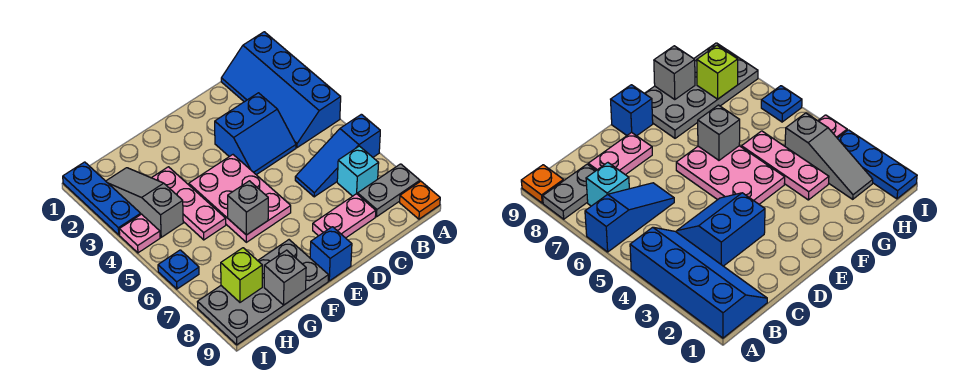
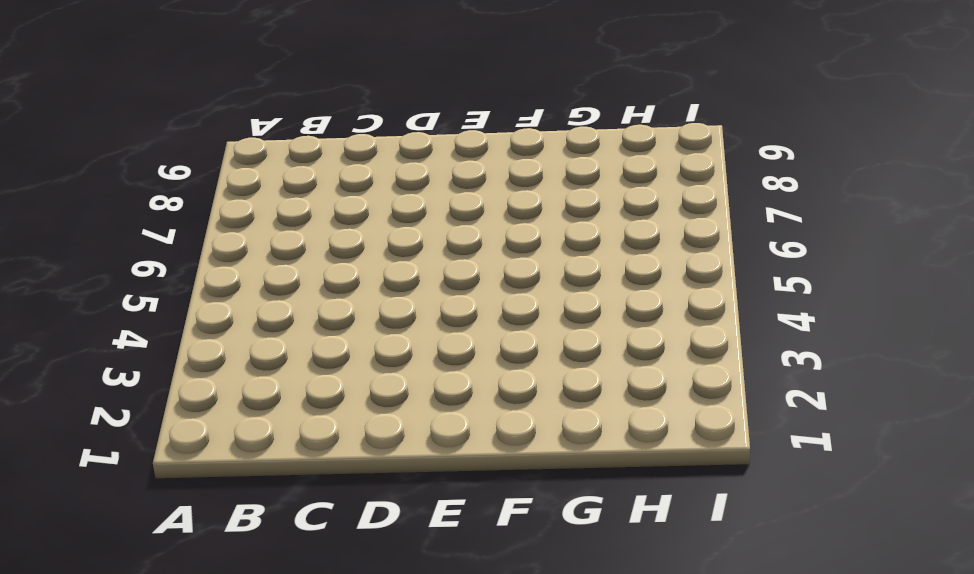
none -> blue 2x4 slope [221,32,341,148]
none -> blue 1x3 slope [295,114,380,197]
none -> grey 1x2 plate [358,164,420,217]

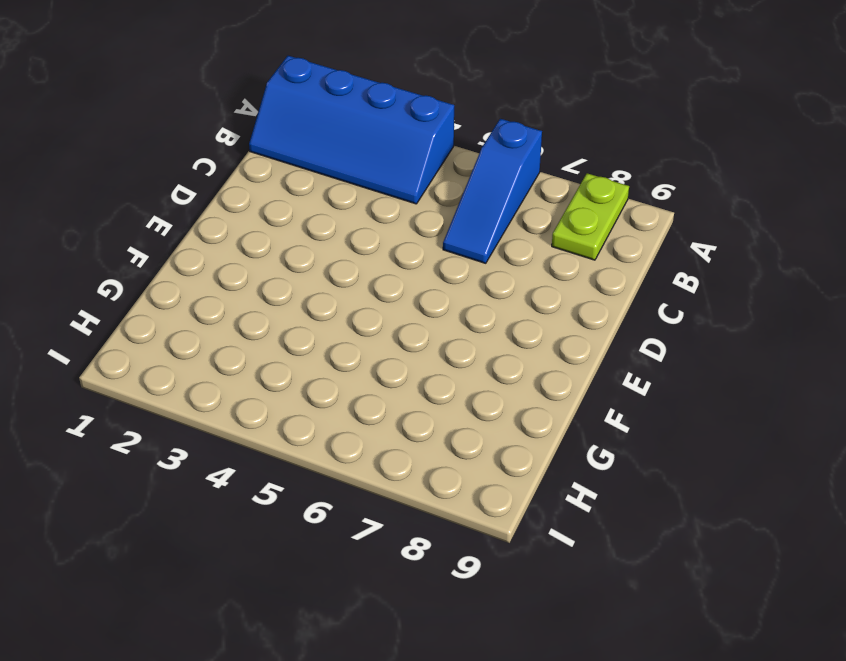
lime 1x2 plate [552,173,629,260] -> grey 1x2 plate [358,164,420,217]
none -> orange 1x1 plate [400,181,440,219]
none -> cyan 1x1 brick [337,146,379,196]
none -> blue 2x2 slope [215,93,296,175]

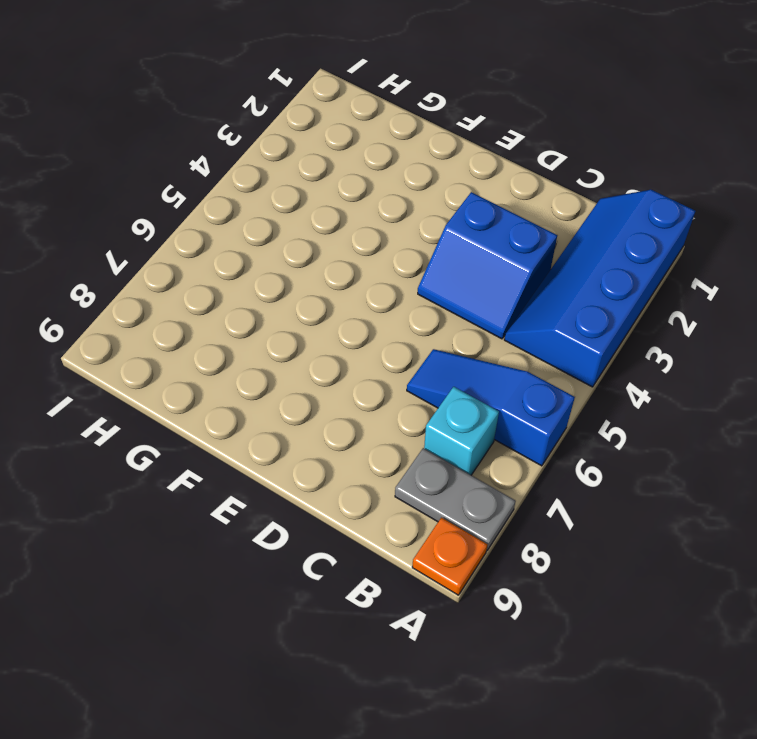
none -> pink 1x2 plate [313,194,376,238]
none -> pink 2x3 plate [189,155,291,242]
none -> blue 1x1 brick [310,227,352,281]

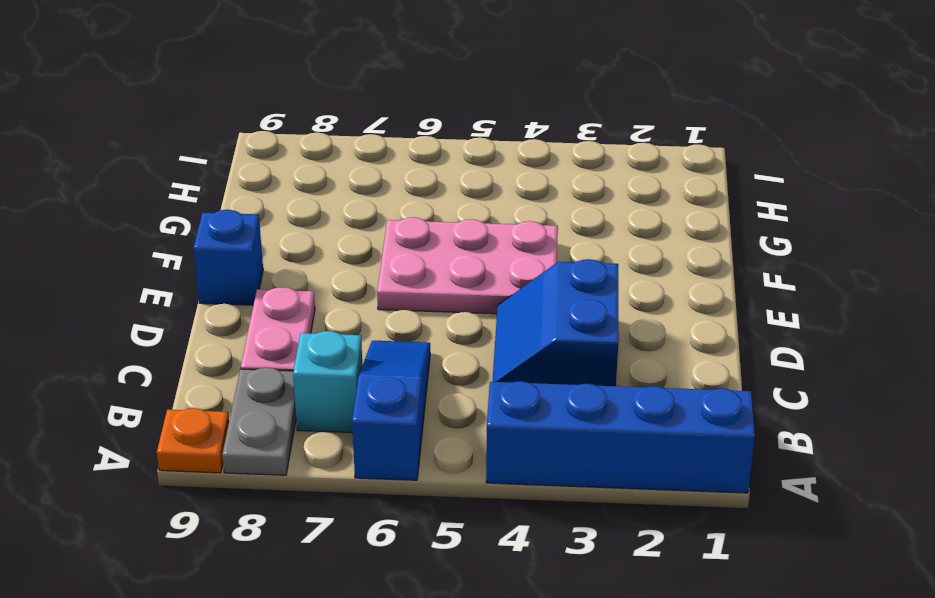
none -> grey 2x4 plate [198,240,328,345]
none -> pink 1x3 plate [152,167,226,240]
none -> grey 1x3 slope [106,168,183,237]

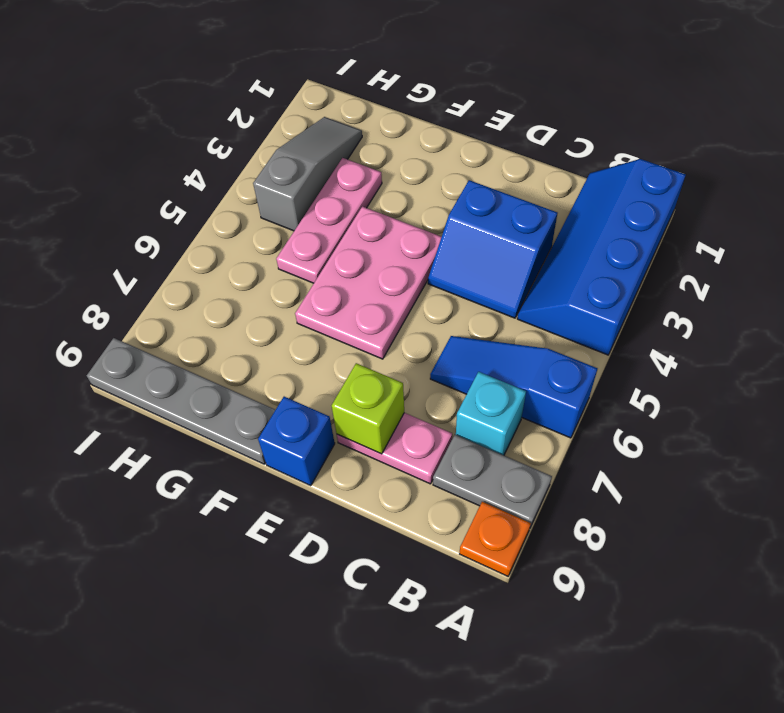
lime 1x1 brick [332,363,404,454] -> lime 1x1 brick moved to [221,248,262,302]
grey 1x4 plate [87,338,275,464] -> grey 2x4 plate [198,240,328,345]
none -> blue 1x3 plate [63,162,141,235]
none -> pink 1x1 plate [119,214,160,253]
none -> blue 1x1 plate [158,250,199,289]

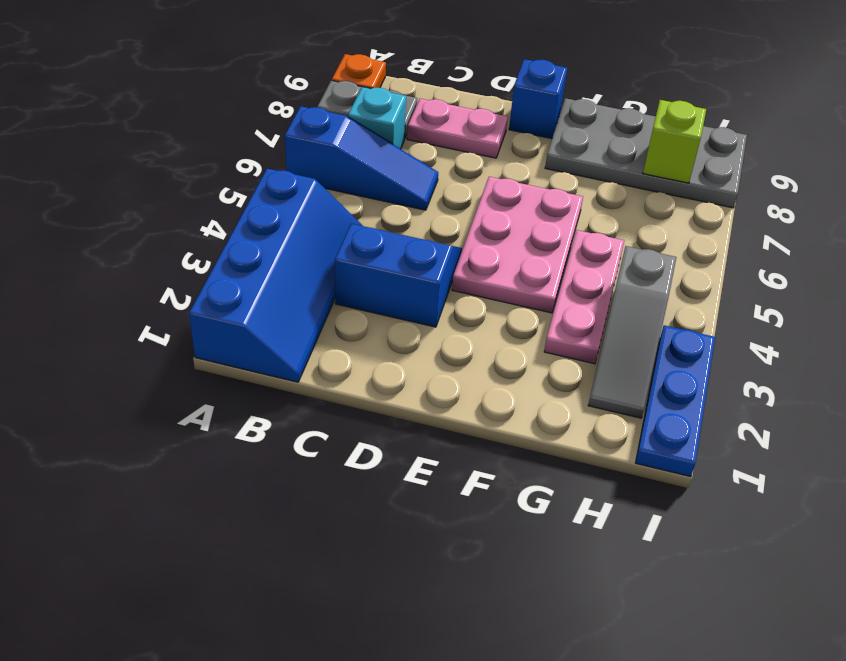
none -> pink 1x1 plate [119,214,160,253]
none -> blue 1x1 plate [158,250,199,289]
none -> grey 1x1 brick [228,181,268,235]

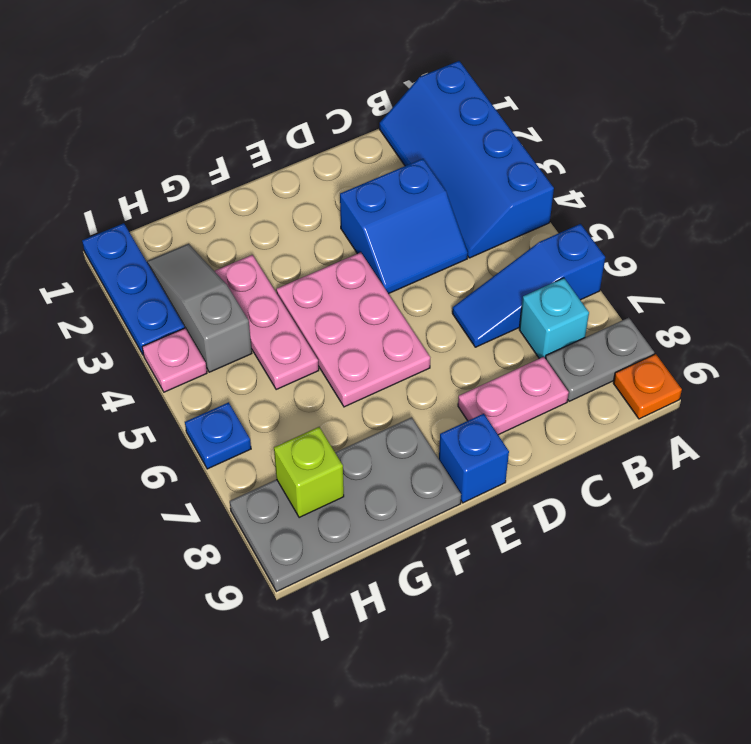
none -> grey 1x1 brick [228,181,268,235]
none -> grey 1x1 brick [264,250,306,305]

